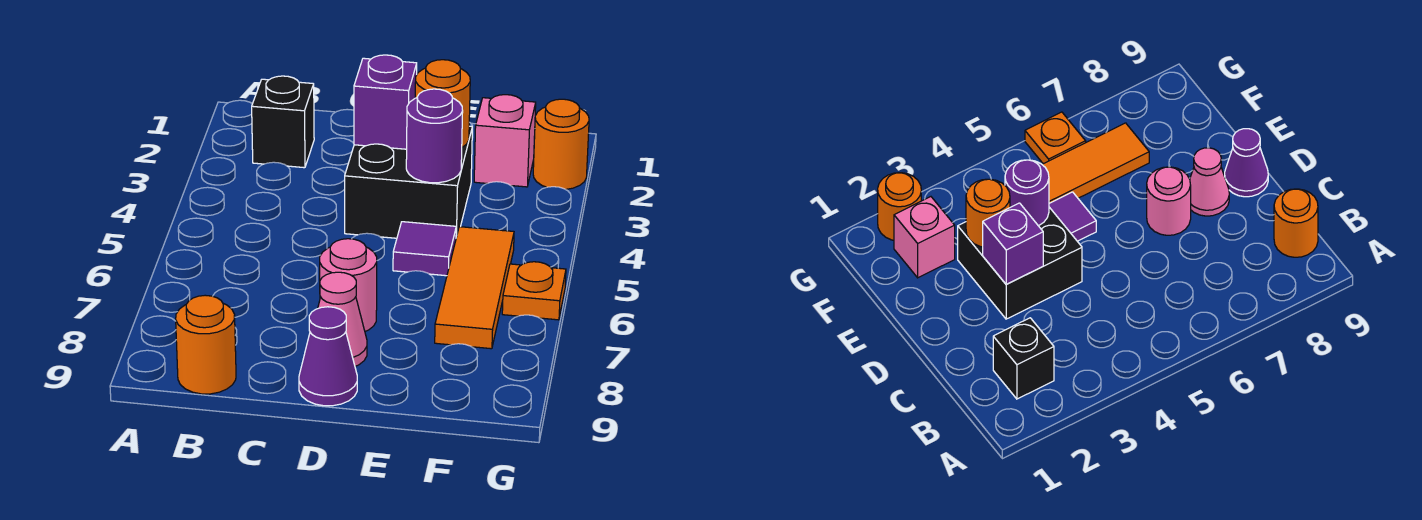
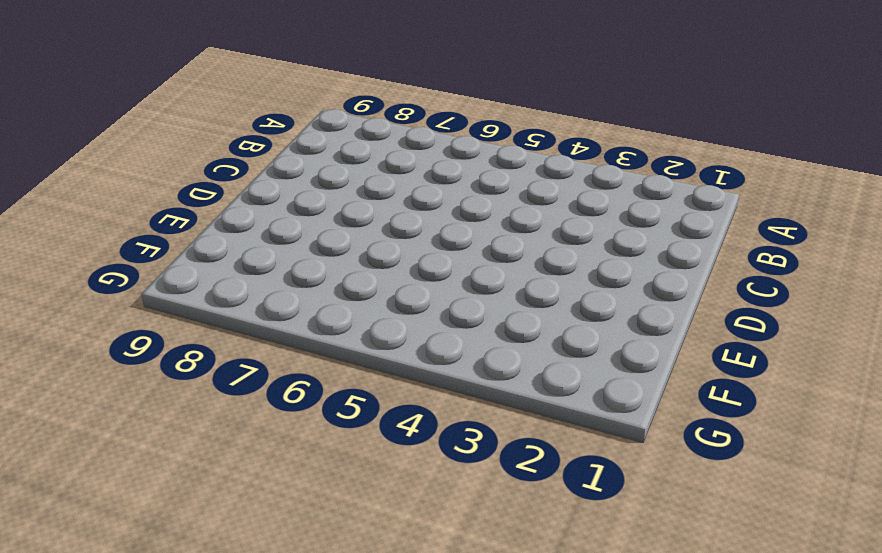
none -> black 1x1 brick [252,76,314,168]
none -> orange 1x1 round brick [176,295,236,394]
none -> black 2x2 brick [345,126,472,238]

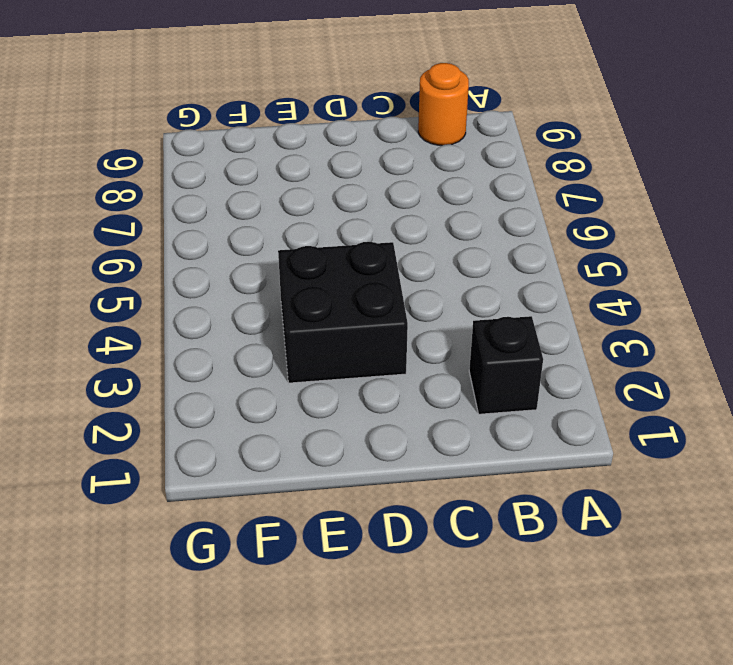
none -> pink 1x1 round brick [320,239,377,331]
none -> pink 1x1 cone [318,272,367,366]
none -> purple 1x1 cone [299,307,357,406]

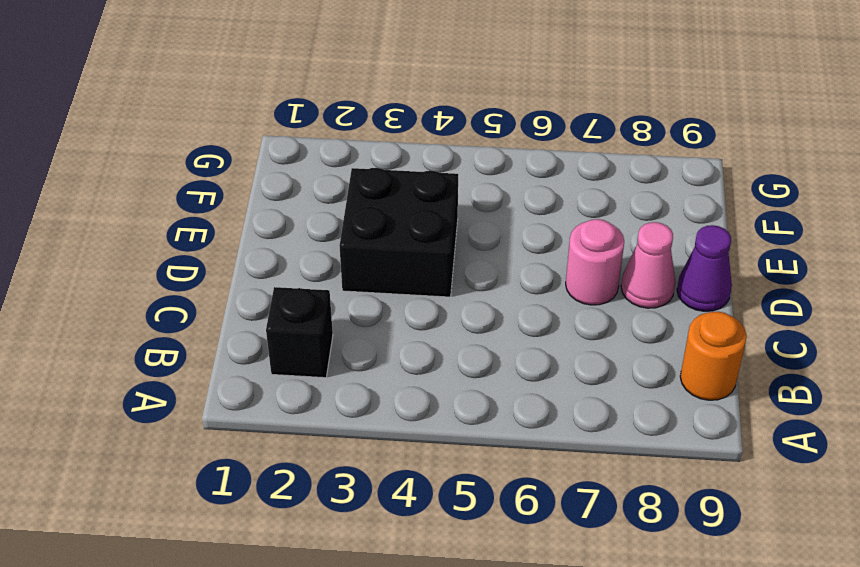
none -> purple 1x1 tile [393,222,456,276]
none -> pink 1x1 brick [474,95,536,187]
none -> orange 1x3 tile [435,227,514,349]

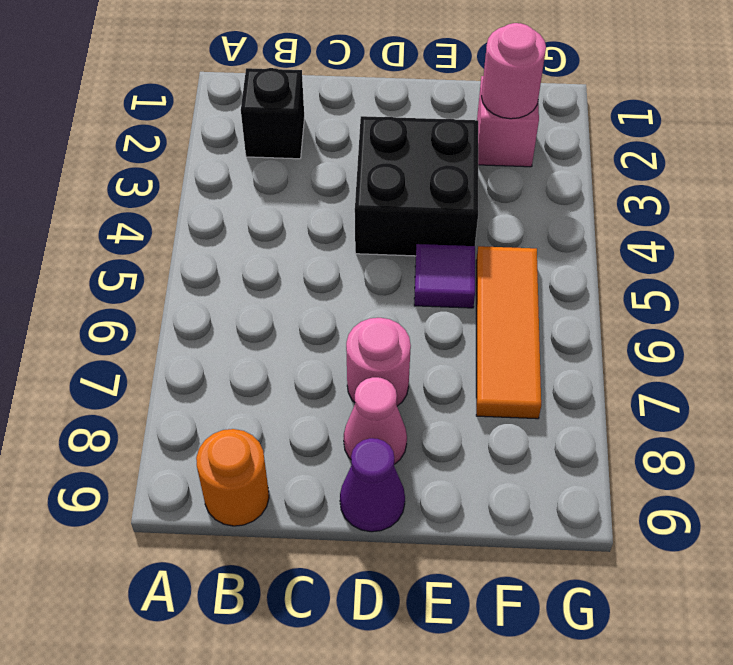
pink 1x1 round brick [481,23,546,119] -> none
none -> orange 1x1 round brick [533,99,589,189]
none -> orange 1x1 plate [502,262,566,320]
none -> purple 1x1 brick [354,55,417,149]

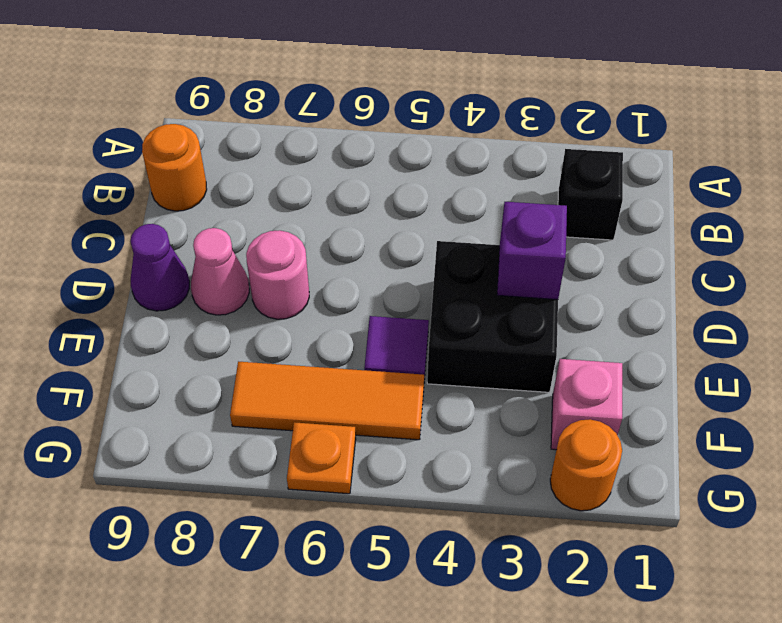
none -> orange 1x1 round brick [415,60,470,147]
none -> purple 1x1 round brick [406,89,463,183]

